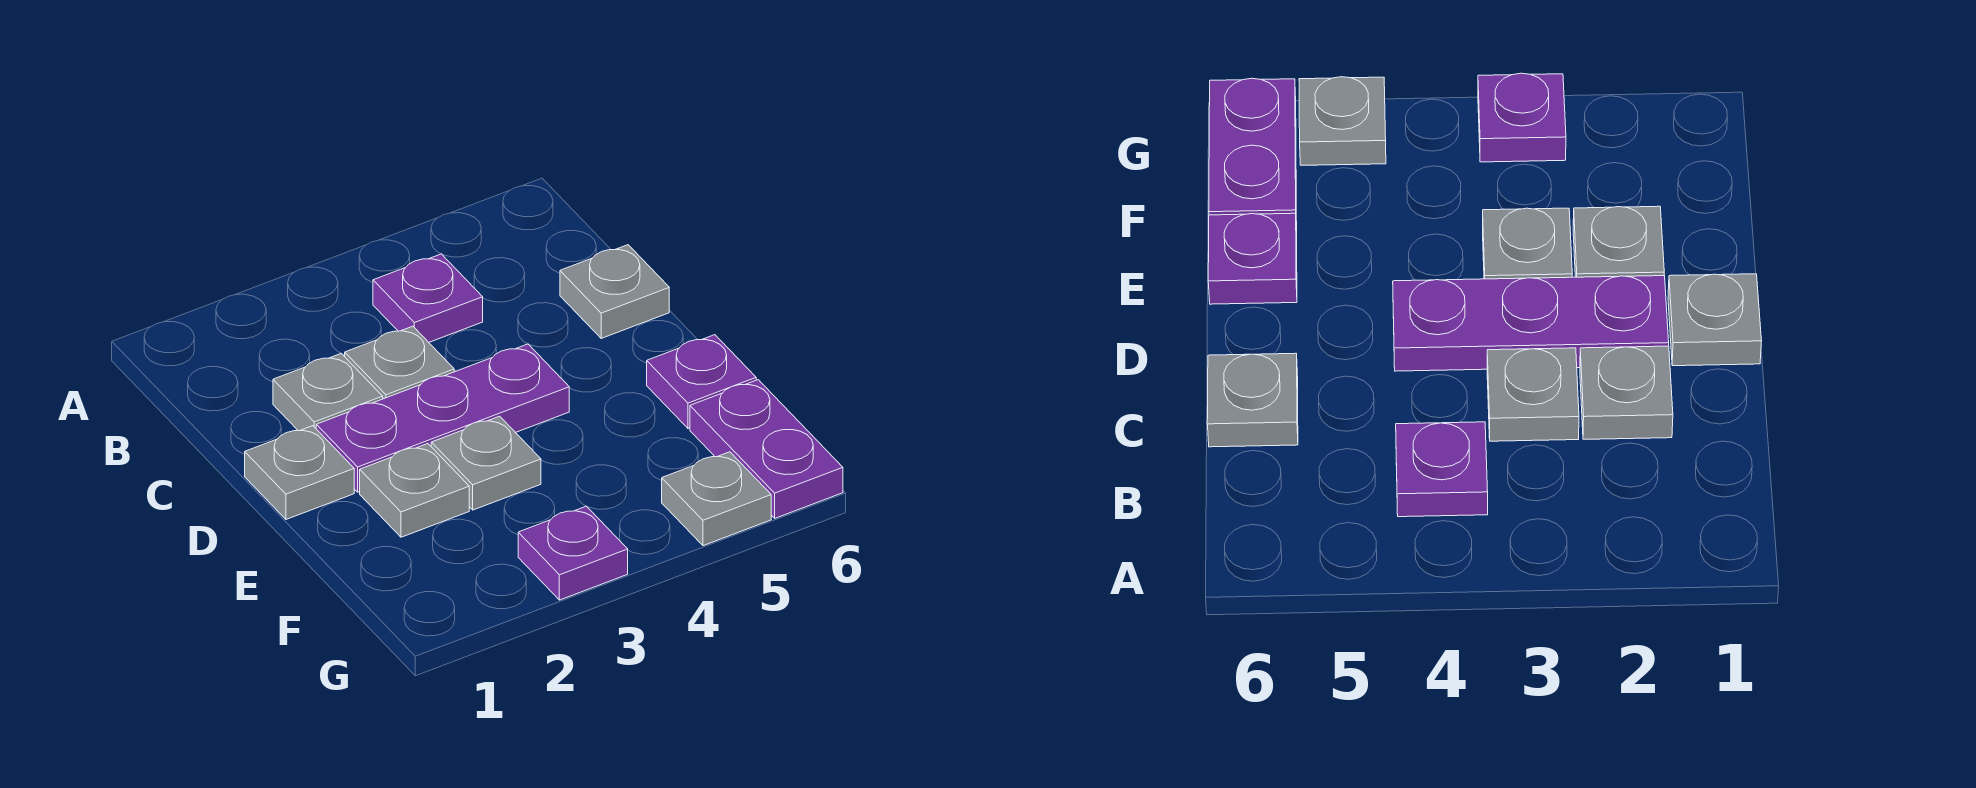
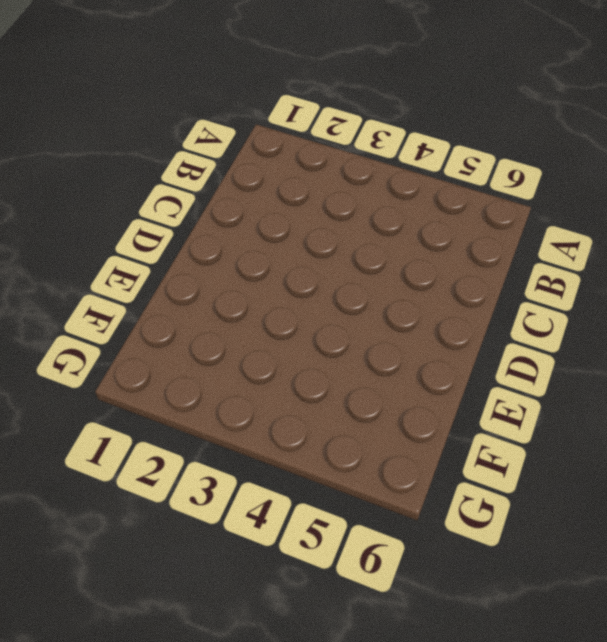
none -> purple 1x1 plate [373,254,483,342]
none -> grey 1x1 plate [273,354,383,431]
none -> grey 1x1 plate [345,326,454,399]

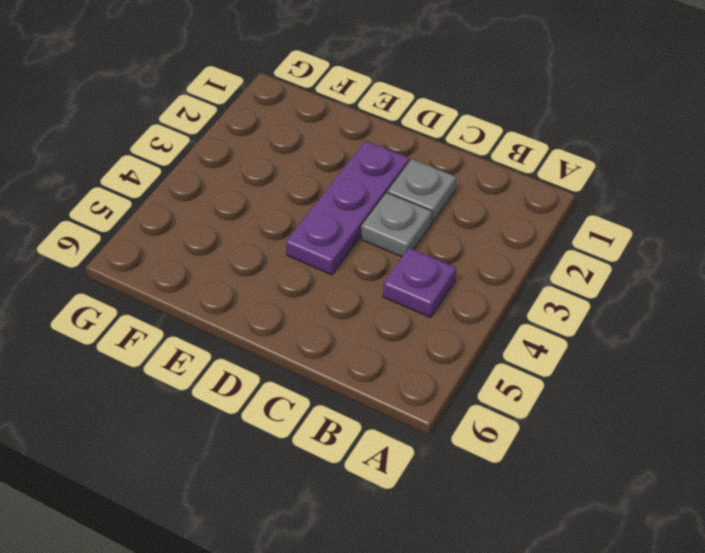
none -> grey 1x1 plate [560,245,669,338]
none -> grey 1x1 plate [245,426,354,519]
none -> grey 1x1 plate [360,444,469,537]

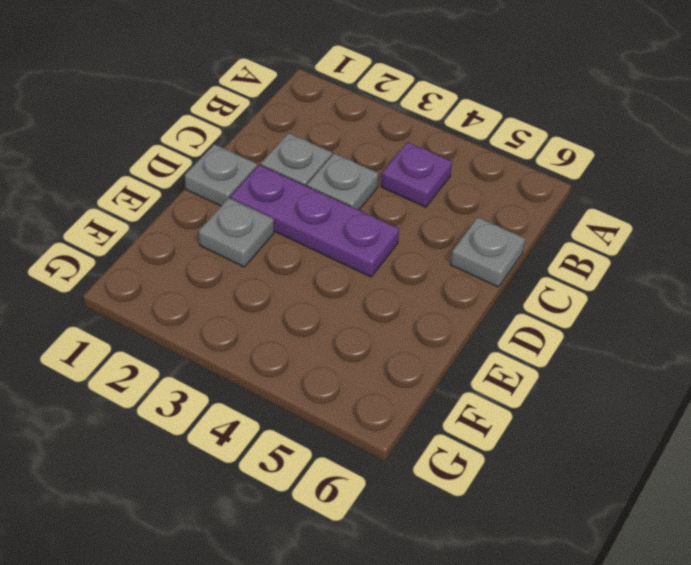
none -> grey 1x1 plate [431,416,541,510]
none -> purple 1x1 plate [647,335,756,428]
none -> purple 1x2 plate [690,380,843,518]

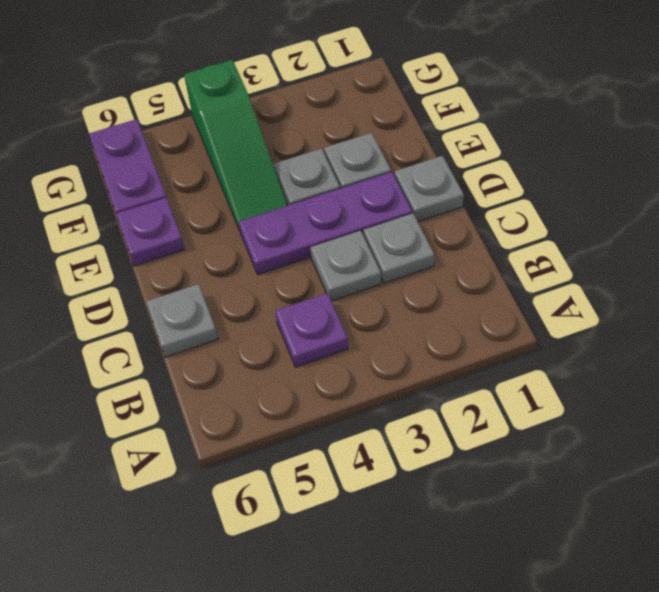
green 1x3 slope [184,60,287,231] -> none
none -> purple 1x1 plate [518,506,628,600]
none -> grey 1x1 plate [662,452,771,546]

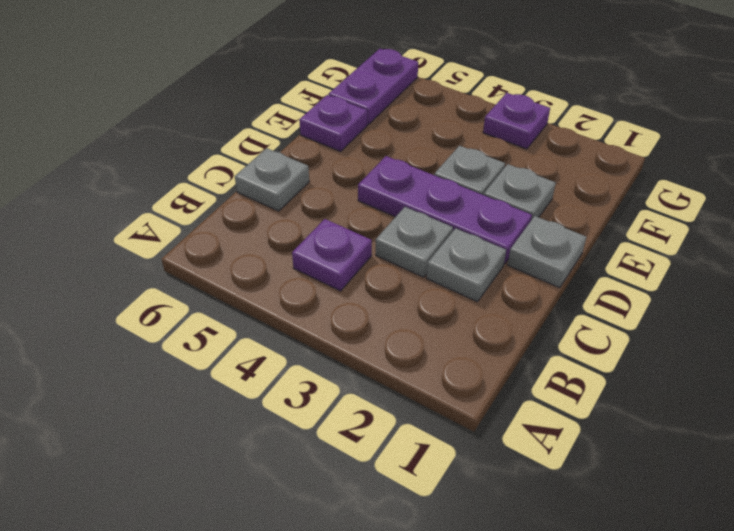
none -> grey 1x1 plate [662,452,771,546]

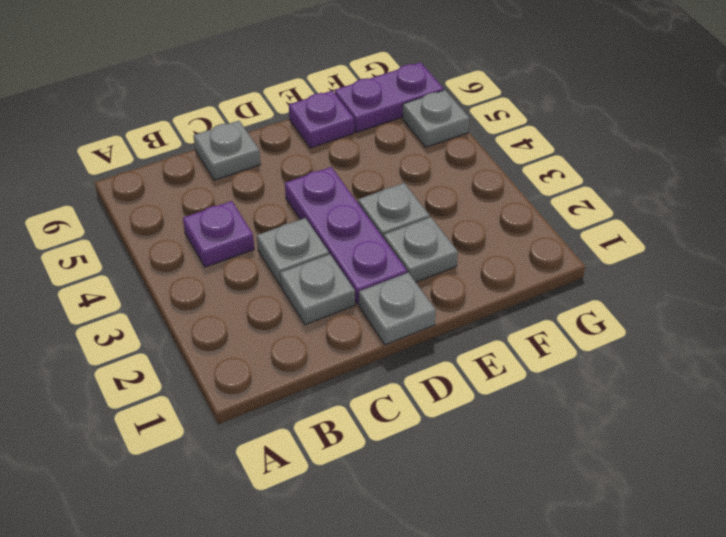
none -> purple 1x1 plate [518,506,628,600]

